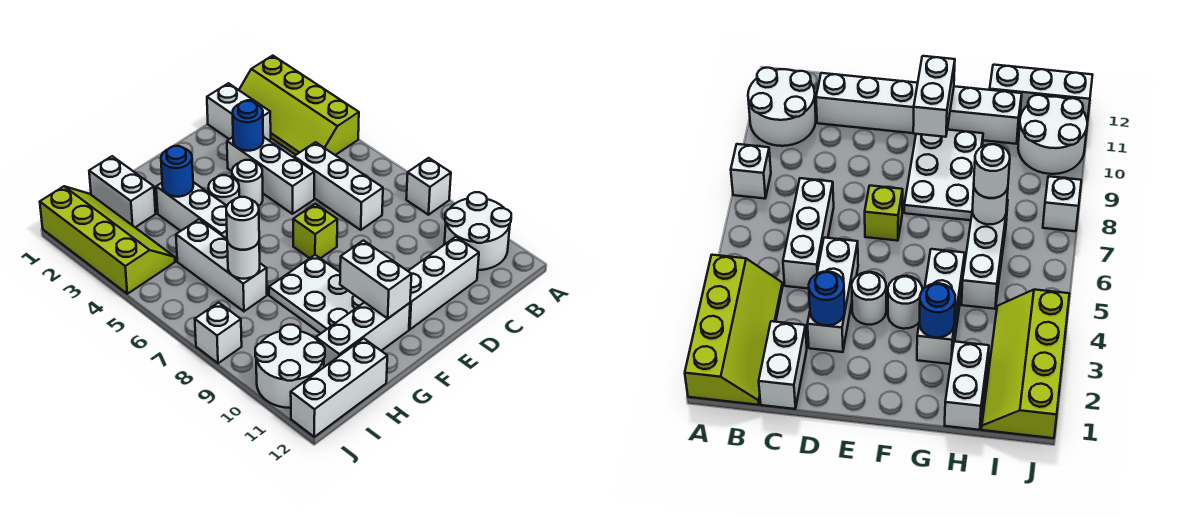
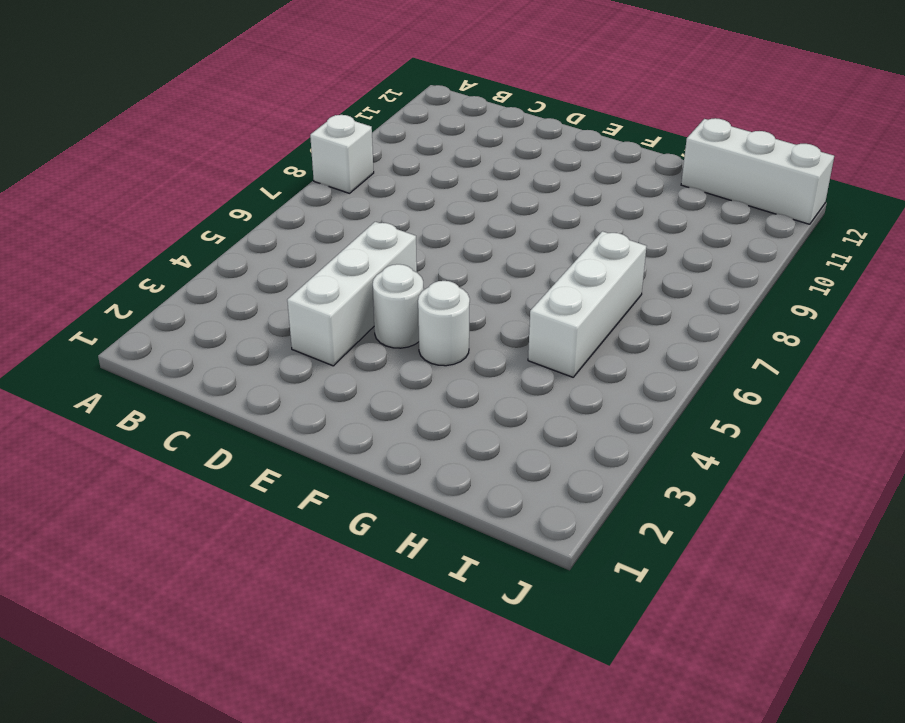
none -> lime 2x4 slope [239,56,359,155]
none -> white 2x2 round brick [444,192,511,270]
none -> white 1x2 brick [207,83,271,140]

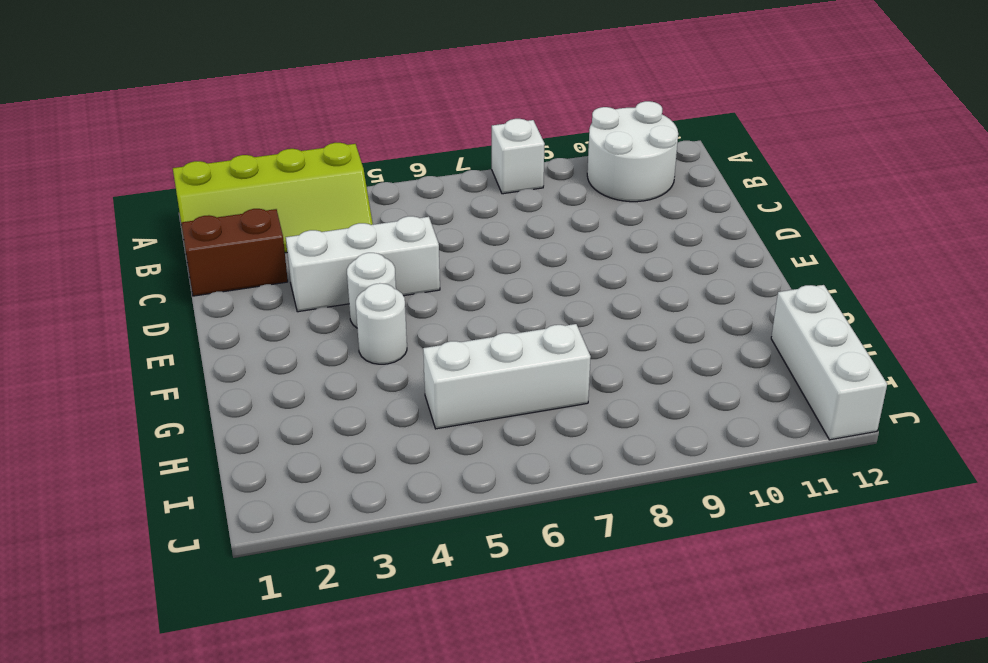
brown 1x2 brick [181,209,288,296] -> white 1x2 brick [207,83,271,140]
none -> white 1x3 brick [294,142,383,230]
none -> white 1x3 brick [408,237,479,329]
none -> lime 1x1 brick [293,204,337,258]

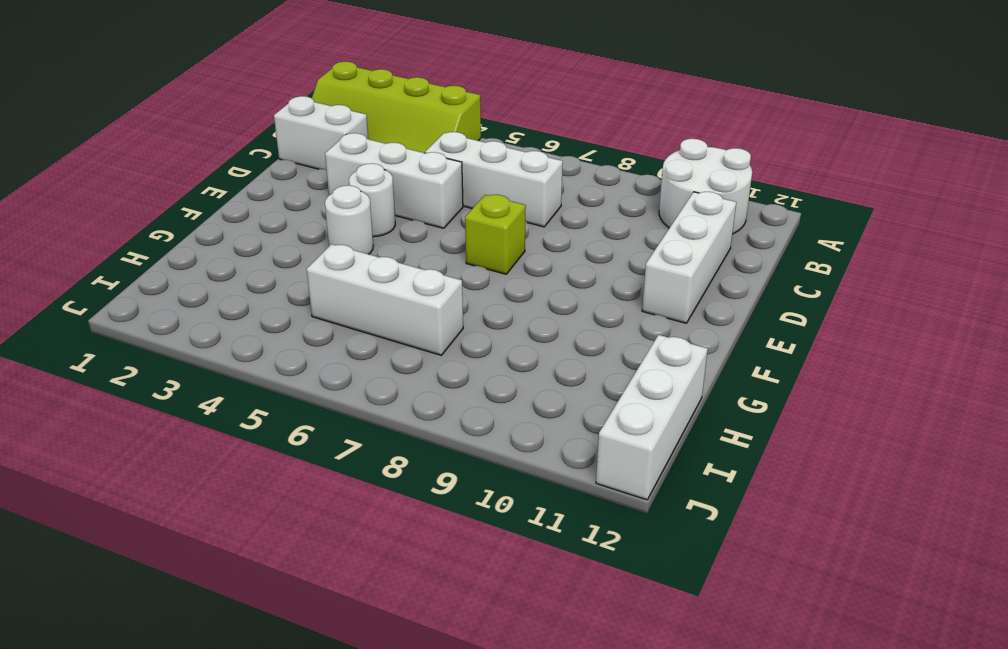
none -> white 1x1 brick [406,158,451,215]
none -> white 2x3 plate [269,255,364,333]
none -> white 1x3 brick [316,302,410,367]

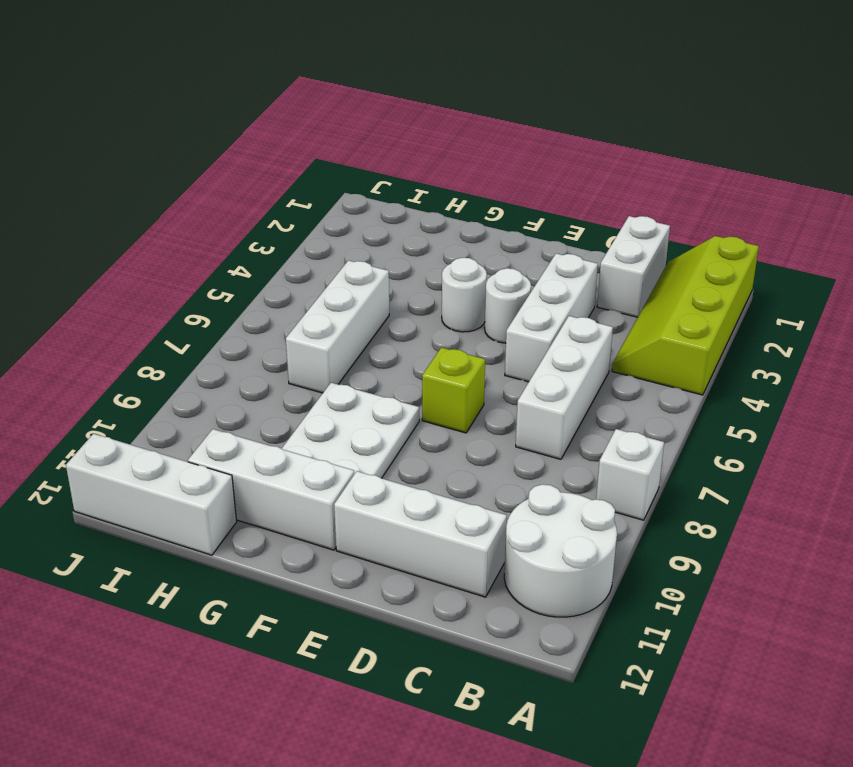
none -> white 1x3 brick [156,182,227,239]
none -> white 1x2 brick [89,156,156,227]
none -> lime 2x4 slope [40,186,175,294]

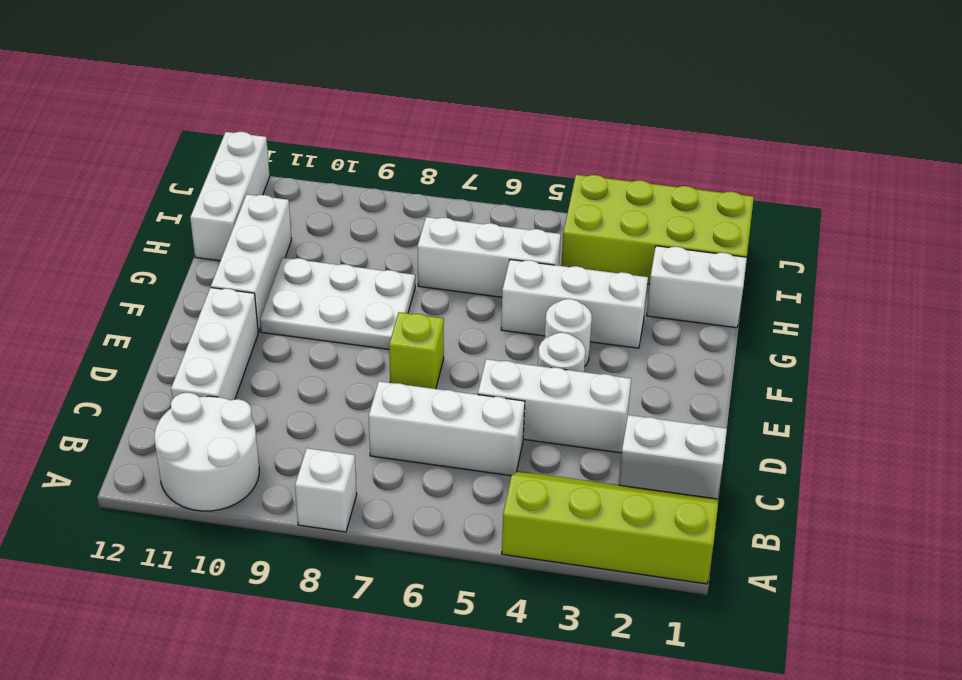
lime 2x4 brick [561,175,754,284] -> lime 2x4 slope [40,186,175,294]
none -> white 2x2 round brick [255,325,325,408]
none -> white 1x1 brick [195,303,242,363]
none -> blue 1x1 round brick [233,101,263,151]

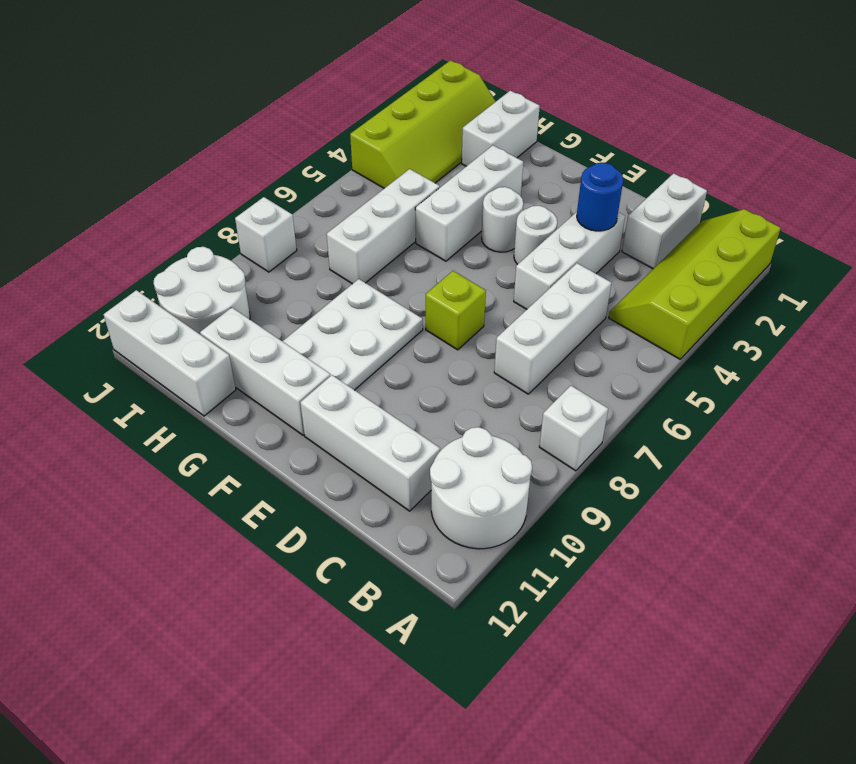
none -> white 1x2 brick [340,240,412,318]
none -> blue 1x1 round brick [161,146,193,197]
none -> white 1x1 round brick [227,242,260,279]

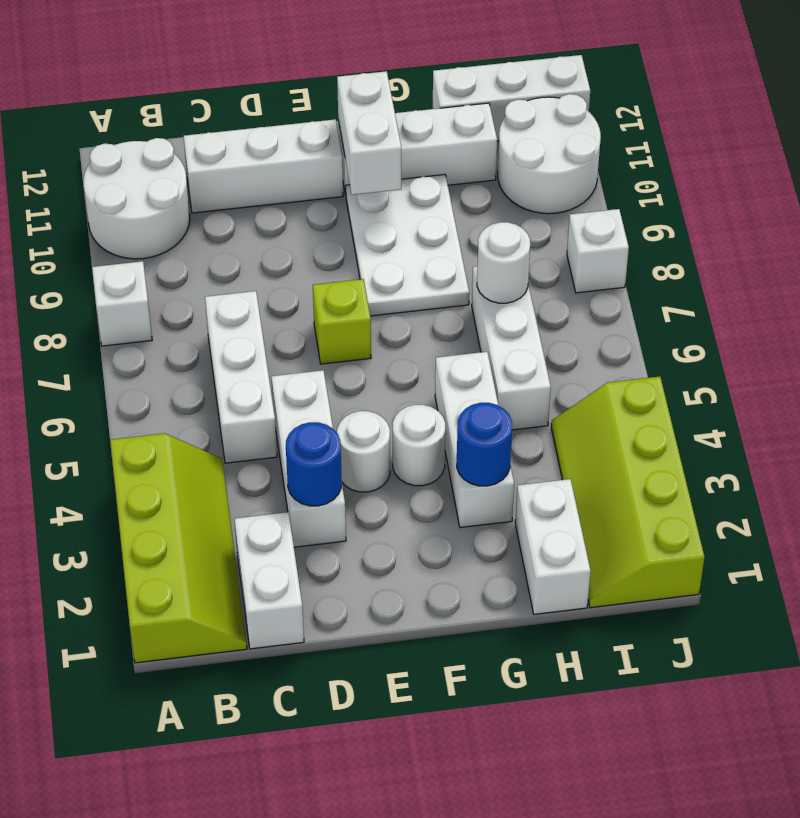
none -> white 1x1 round brick [226,197,259,250]

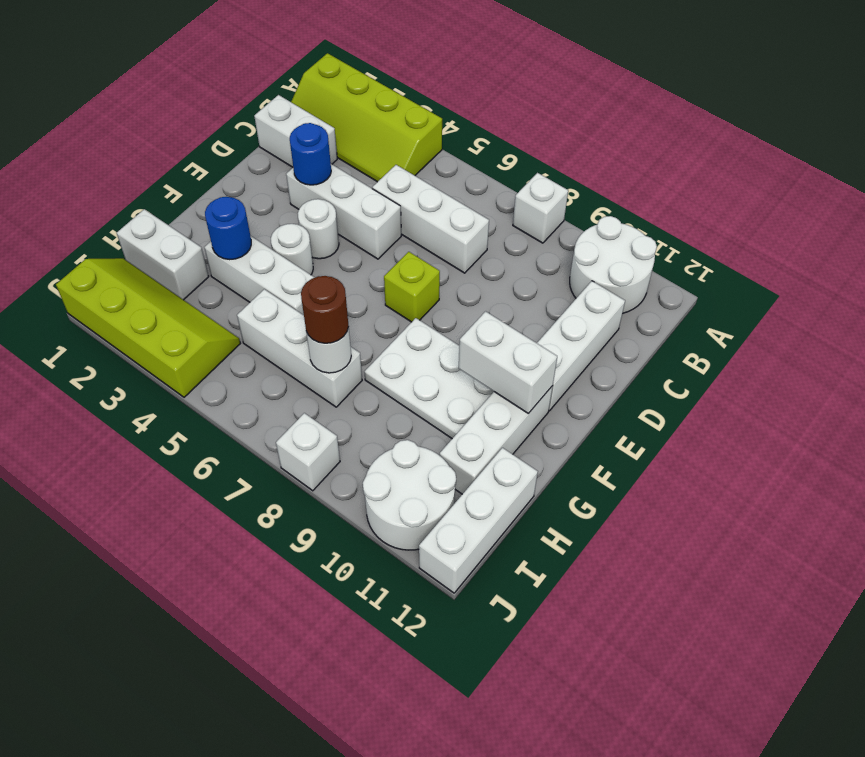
brown 1x1 round brick [301,276,349,343] -> white 1x1 round brick [226,197,259,250]

